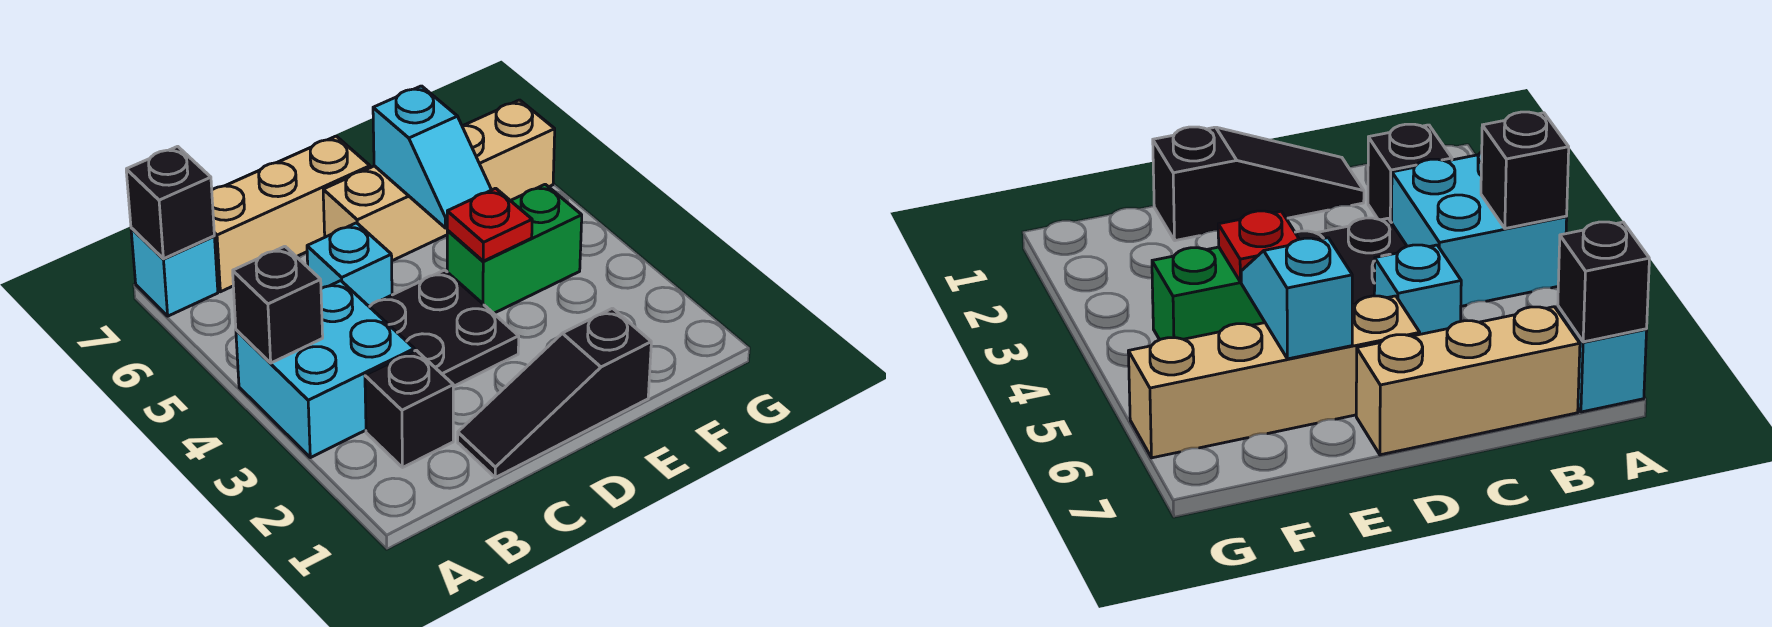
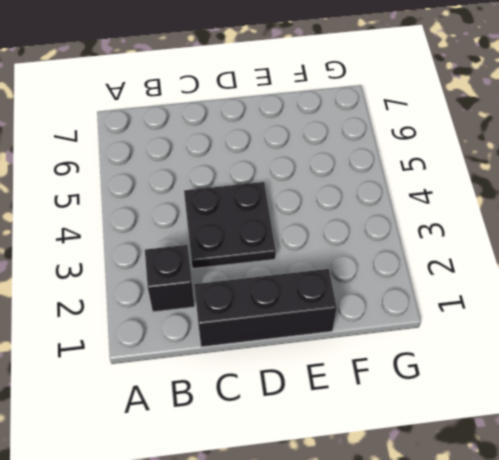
black 1x3 brick [194,269,337,347] -> black 1x3 slope [458,308,651,478]
none -> cyan 2x2 brick [236,281,414,458]
none -> cyan 1x1 brick [131,228,218,316]
none -> tan 1x3 brick [212,136,370,292]

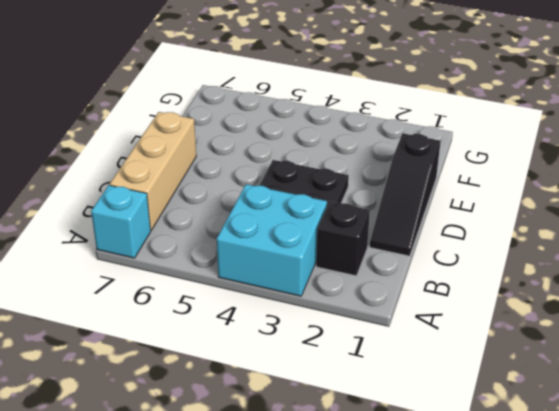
none -> cyan 1x1 brick [307,223,392,306]
none -> tan 1x4 brick [323,100,555,261]
none -> green 1x2 brick [447,184,582,313]

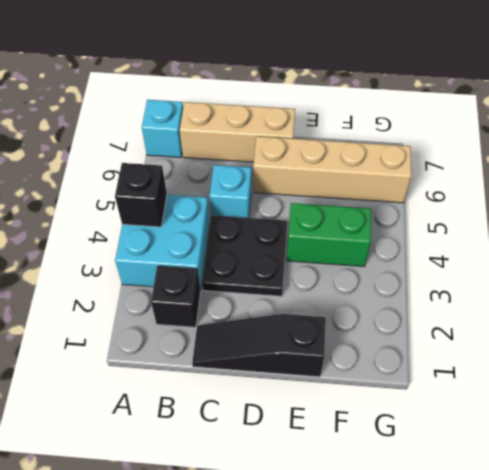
none -> black 1x1 brick [126,146,214,259]
none -> red 1x1 plate [447,188,532,261]
none -> cyan 1x2 slope [373,86,491,228]

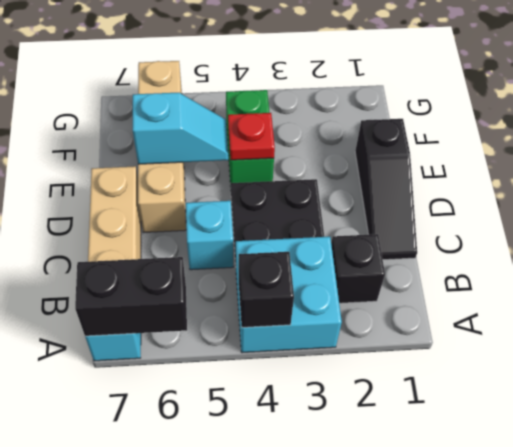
black 1x2 brick [75,257,187,336] -> black 1x1 brick [126,146,214,259]

